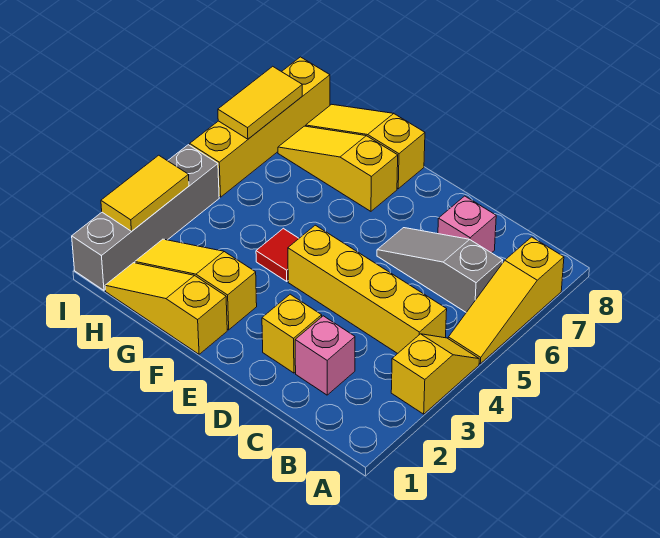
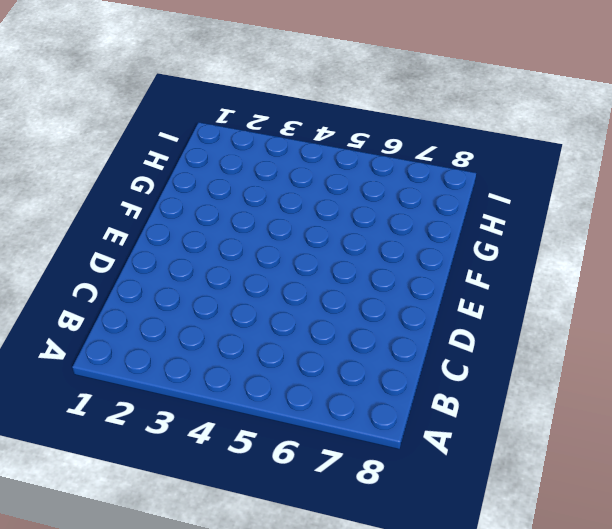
none -> yellow 1x2 slope [391,334,479,414]
none -> yellow 1x3 slope [448,237,564,364]
none -> yellow 1x4 brick [288,225,447,354]

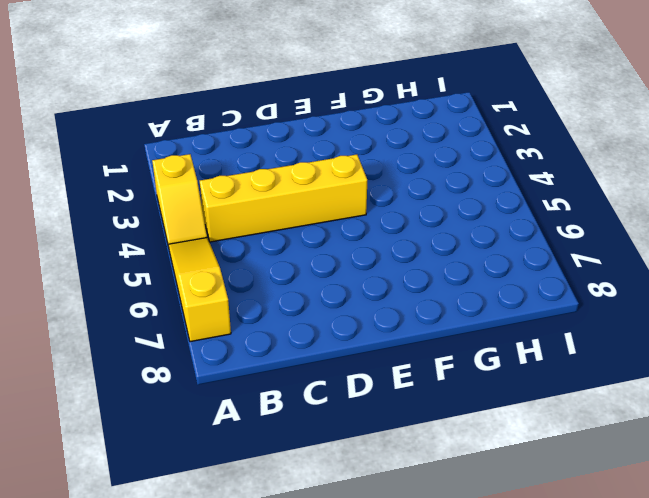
none -> grey 1x3 slope [377,228,503,312]
none -> pink 1x1 brick [295,316,355,395]
none -> pink 1x1 brick [438,196,496,253]

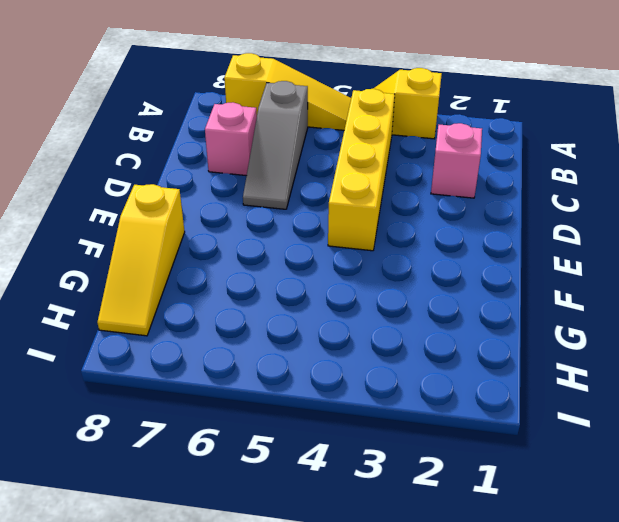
none -> yellow 1x1 brick [262,294,322,373]
none -> yellow 1x3 slope [105,263,227,354]
none -> yellow 1x3 slope [135,239,257,330]

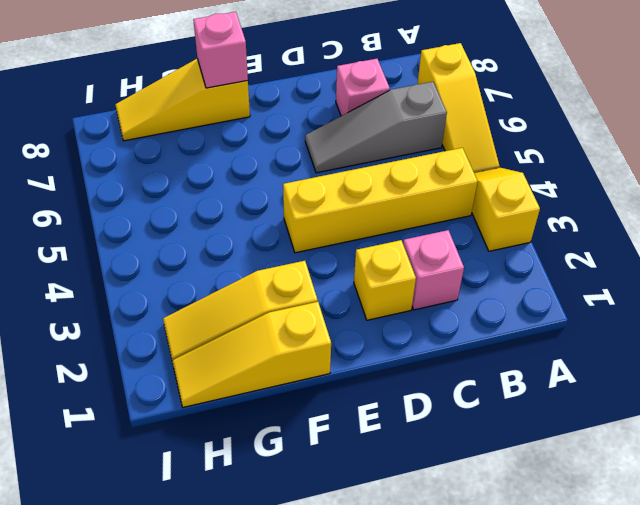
pink 1x1 brick [193,12,248,88] -> none
none -> red 1x1 tile [256,228,299,281]
none -> yellow 1x3 slope [278,126,398,211]
none -> grey 1x4 brick [72,145,219,290]

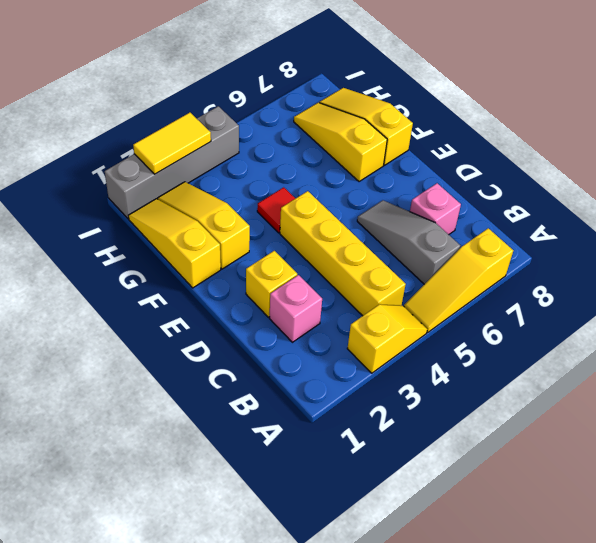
none -> yellow 1x4 brick [190,57,330,197]
none -> yellow 1x2 tile [218,66,302,139]

